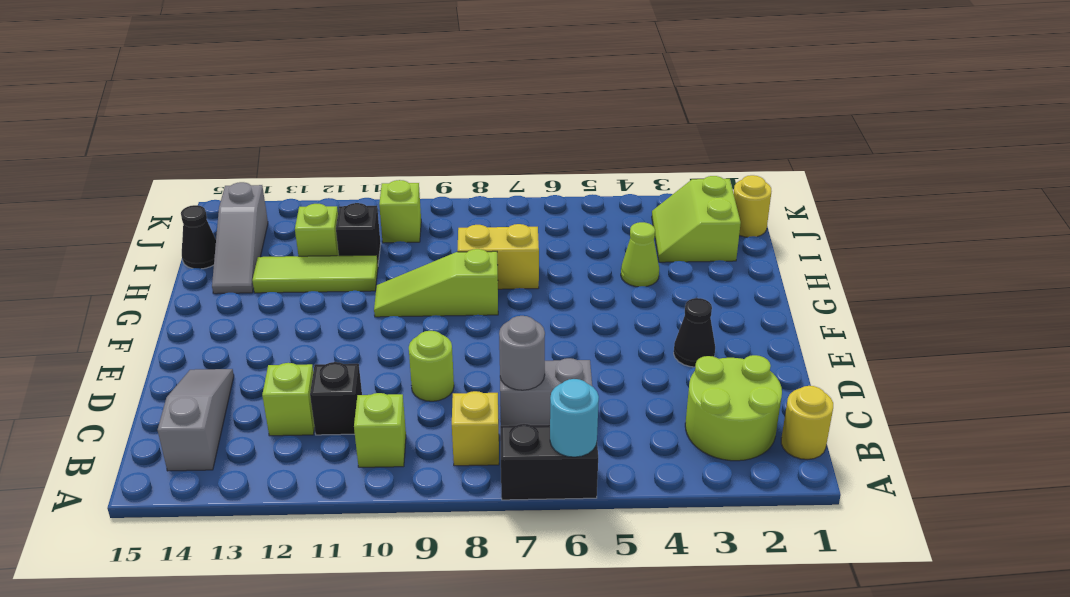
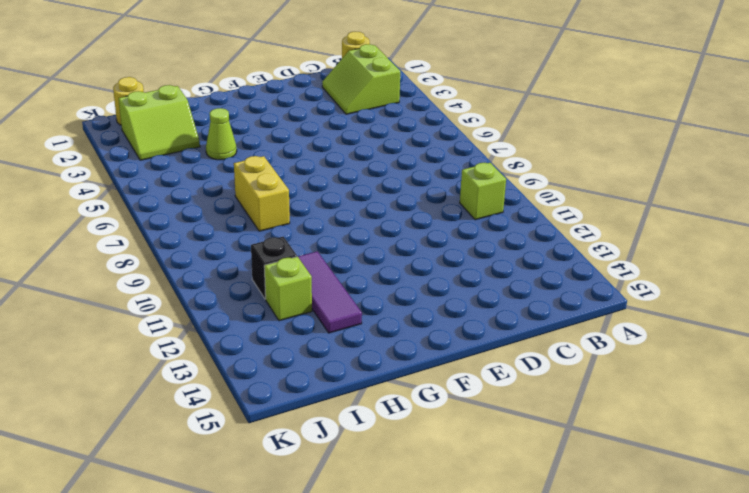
lime 2x2 slope [322,44,400,114] -> lime 2x2 round brick [685,355,782,461]
purple 1x3 tile [298,251,362,333] -> lime 1x3 tile [252,255,378,293]
none -> black 1x2 brick [500,424,598,500]
none -> yellow 1x1 brick [452,391,499,466]
none -> grey 1x3 slope [158,369,234,471]

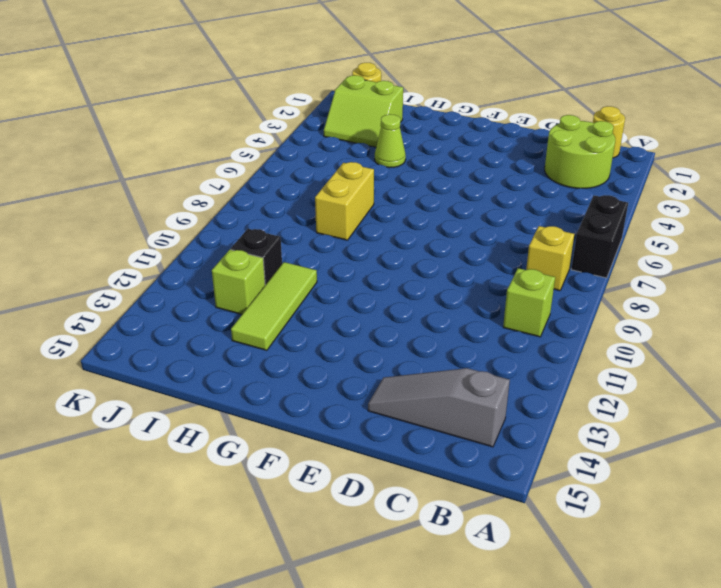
none -> grey 1x2 brick [500,358,592,426]
none -> black 1x1 brick [310,362,362,435]
none -> lime 1x1 brick [262,363,315,436]

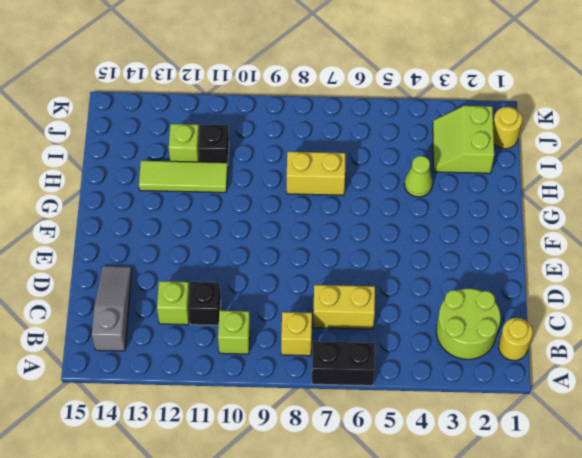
yellow 1x2 brick [313,285,375,329] -> grey 1x2 brick [500,358,592,426]
none -> lime 1x1 round brick [409,331,454,401]
none -> black 1x1 cone [674,298,715,367]
none -> lime 1x3 slope [374,249,498,317]

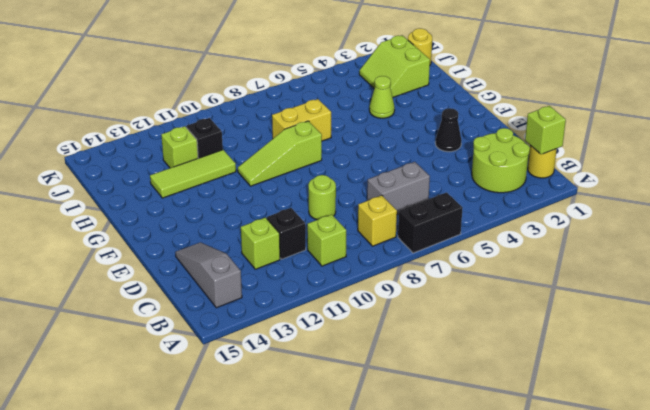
lime 1x1 brick [525,106,566,154] -> lime 1x1 brick moved to [379,180,421,243]
none -> grey 1x3 slope [212,182,268,294]
none -> black 1x1 cone [181,205,216,269]
none -> cyan 1x1 round brick [550,379,599,457]

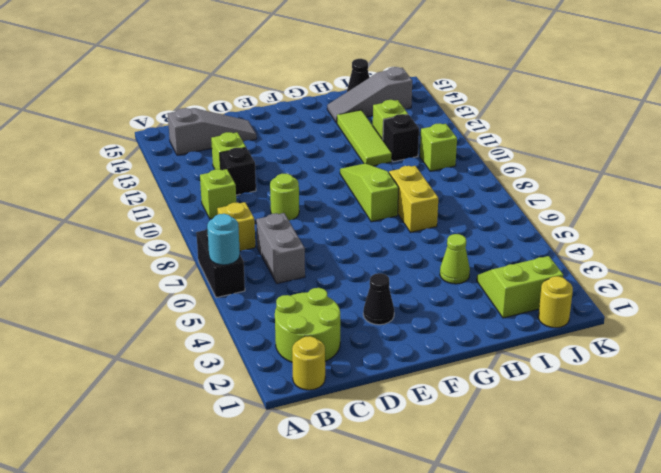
none -> grey 1x1 round brick [499,316,545,390]

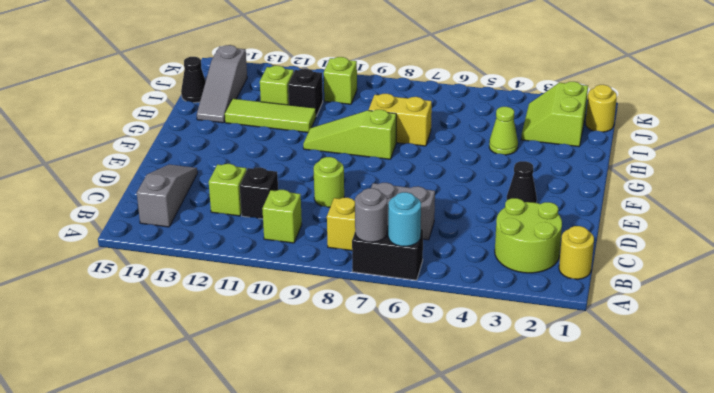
grey 1x1 round brick [355,188,387,242] -> grey 1x1 round brick moved to [499,316,545,390]

